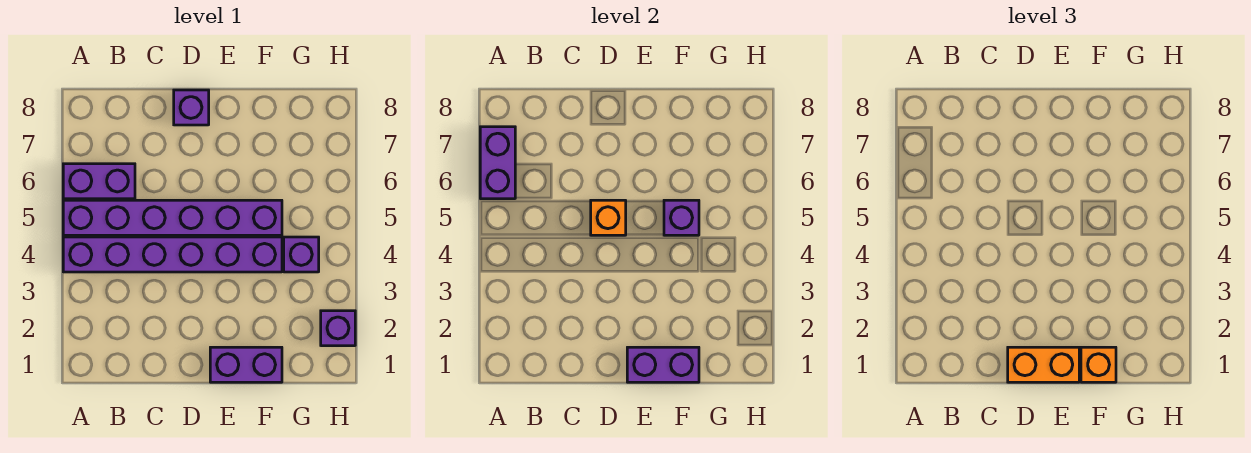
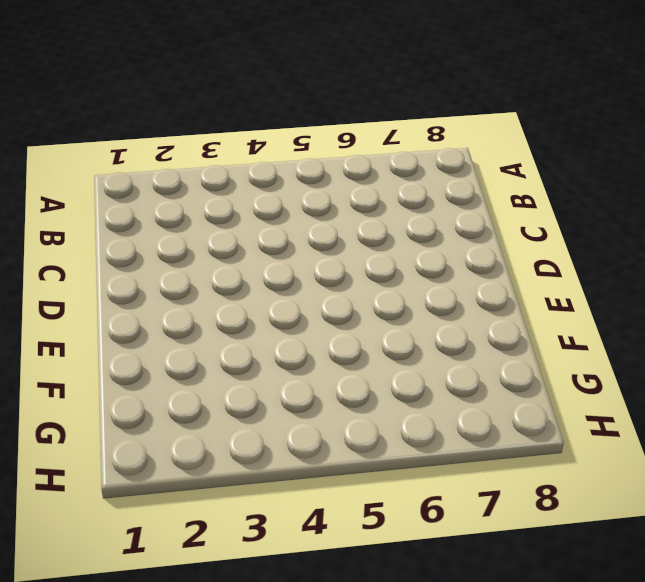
none -> purple 1x6 brick [63,237,282,272]
none -> purple 1x6 brick [63,200,282,235]
none -> purple 1x2 brick [63,164,135,199]

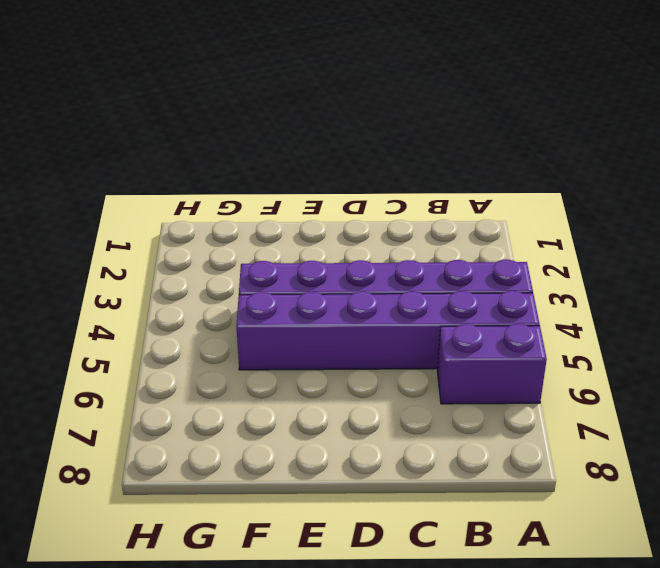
none -> purple 1x1 brick [174,90,209,125]
none -> purple 1x2 brick [210,347,282,382]
none -> purple 1x1 brick [284,237,319,272]

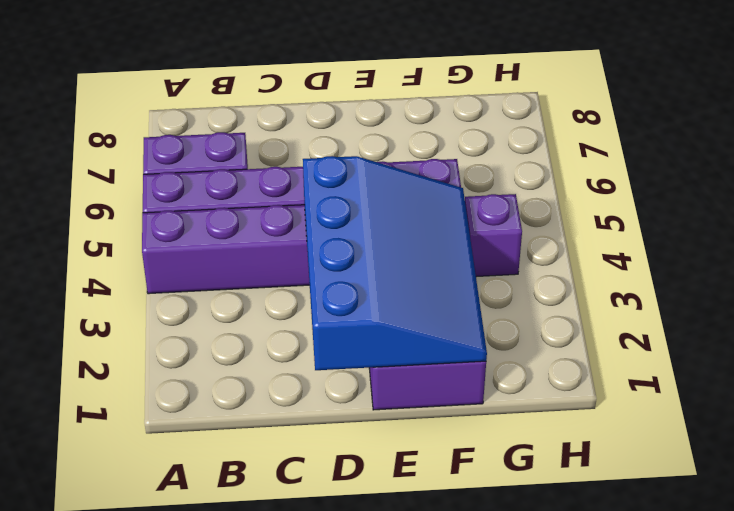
blue 3x4 slope [303,156,487,370] -> purple 1x2 brick [627,347,699,382]
none -> purple 1x1 brick [174,90,209,125]
none -> purple 1x1 brick [321,311,355,346]
none -> purple 1x2 brick [480,127,515,199]

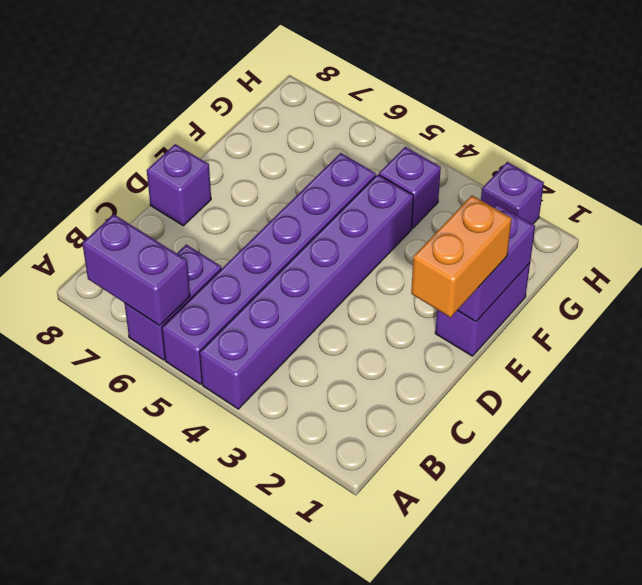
none -> orange 1x1 brick [591,200,626,235]
none -> purple 1x1 brick [664,200,699,235]
none -> orange 1x1 brick [1081,347,1116,382]

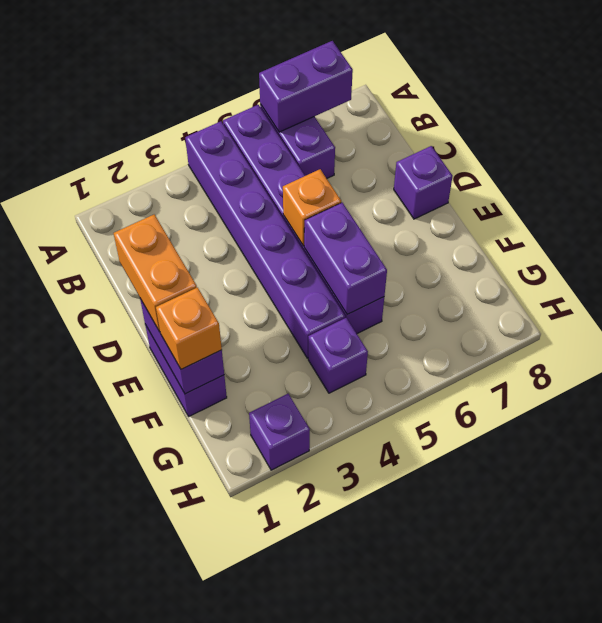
purple 1x2 brick [304,203,387,314] -> purple 1x1 brick [664,200,699,235]

